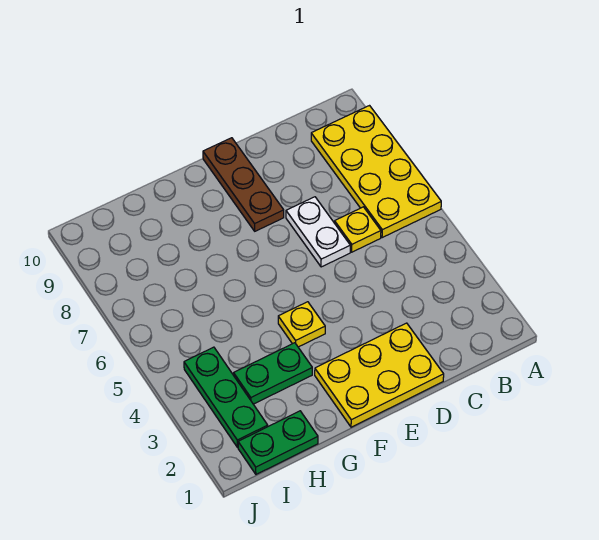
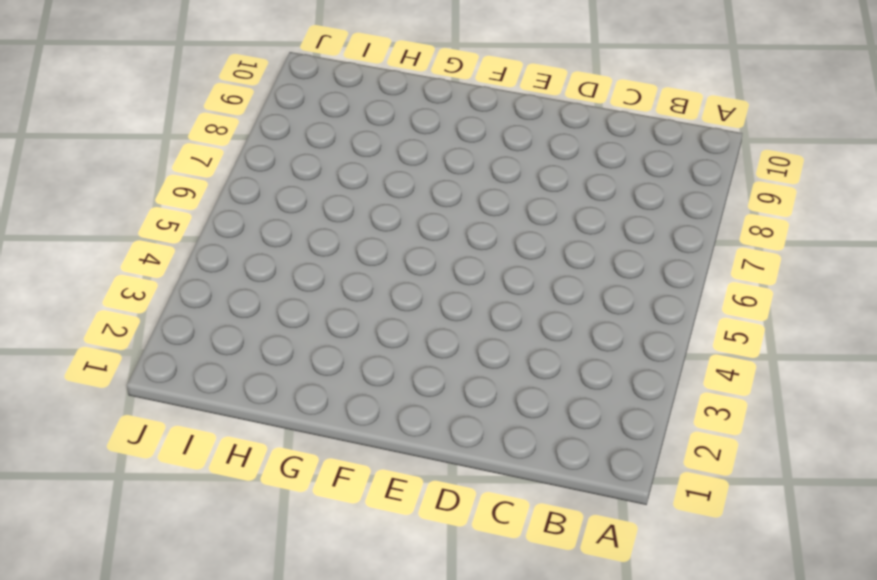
none -> yellow 2x4 plate [311,106,441,238]
none -> yellow 1x1 plate [335,207,381,252]

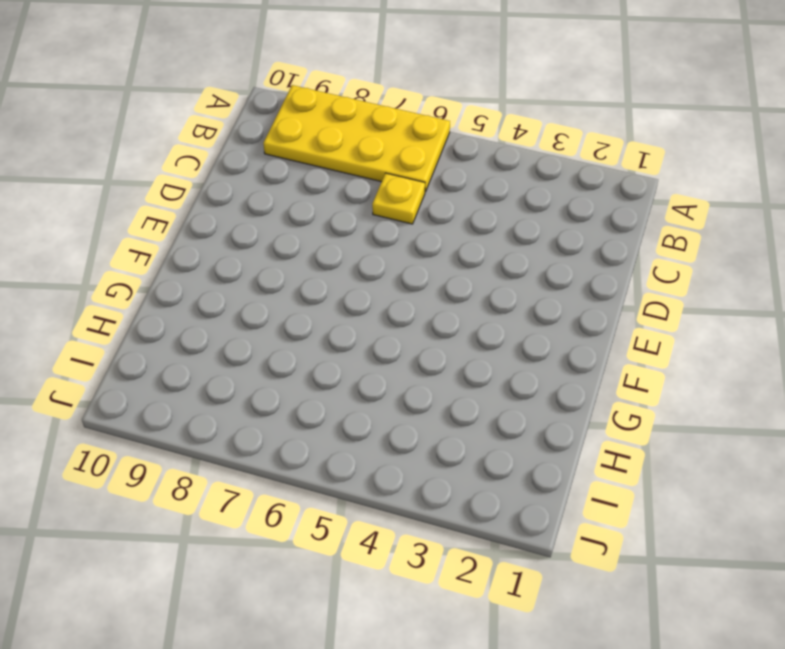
none -> yellow 2x3 plate [315,323,444,427]
none -> white 1x2 plate [286,197,350,267]

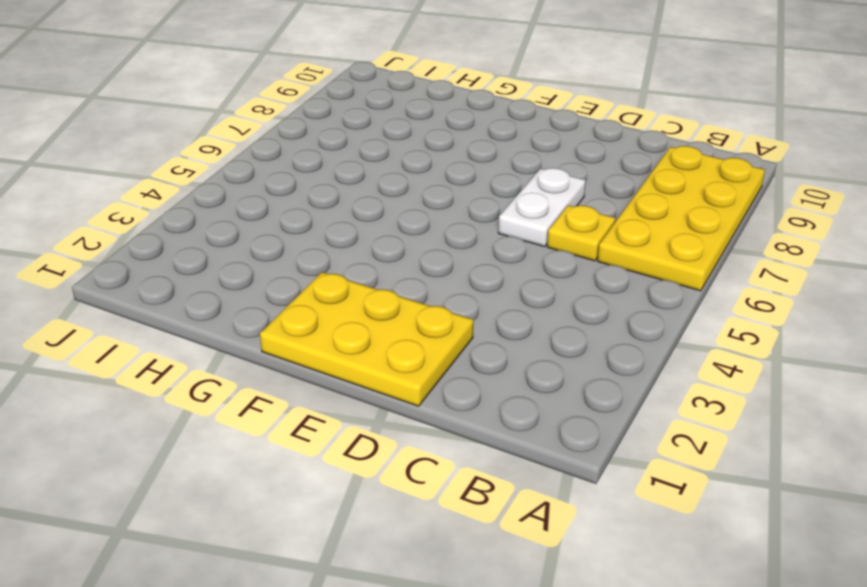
none -> brown 1x3 plate [203,138,284,231]
none -> yellow 1x1 plate [278,302,325,347]

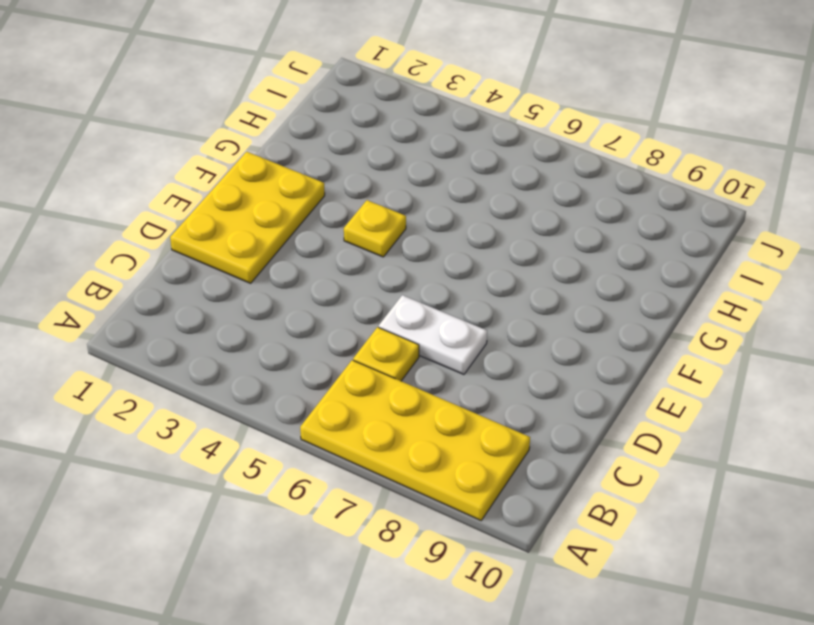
none -> brown 1x3 plate [203,138,284,231]
none -> green 1x2 plate [234,343,312,404]

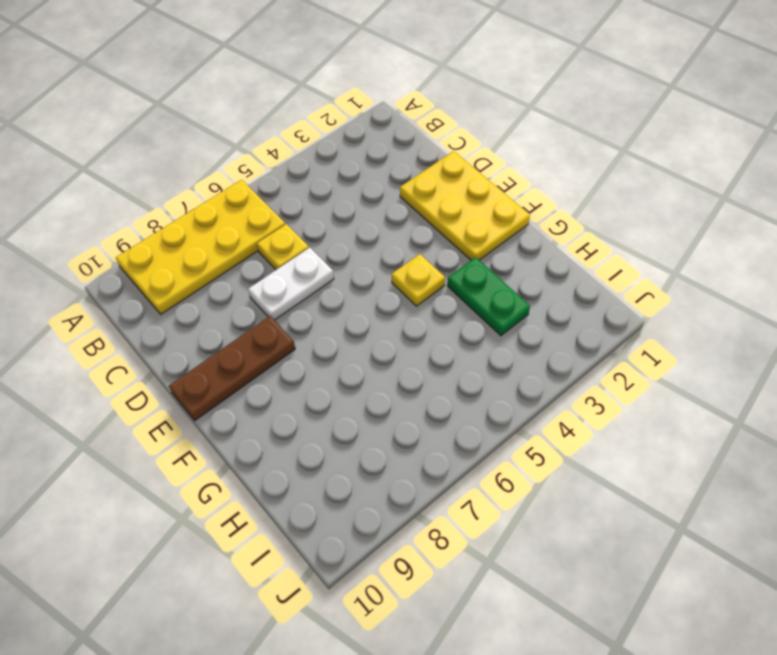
none -> green 1x2 plate [238,411,318,474]
none -> green 1x3 plate [184,347,268,448]

